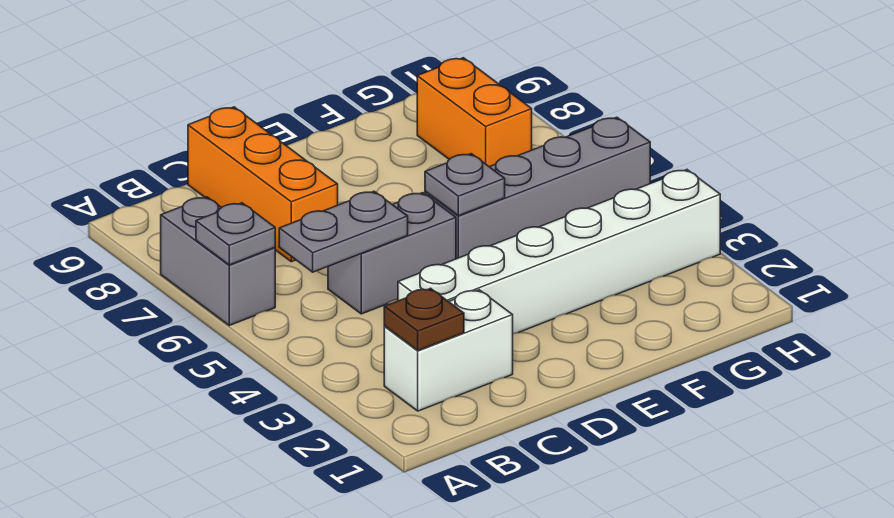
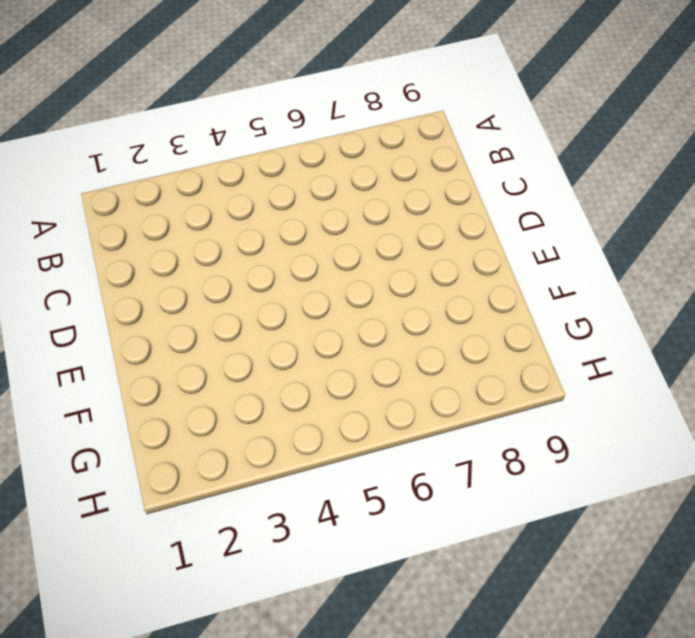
none -> grey 1x2 brick [161,197,275,325]
none -> white 1x2 brick [384,290,513,411]

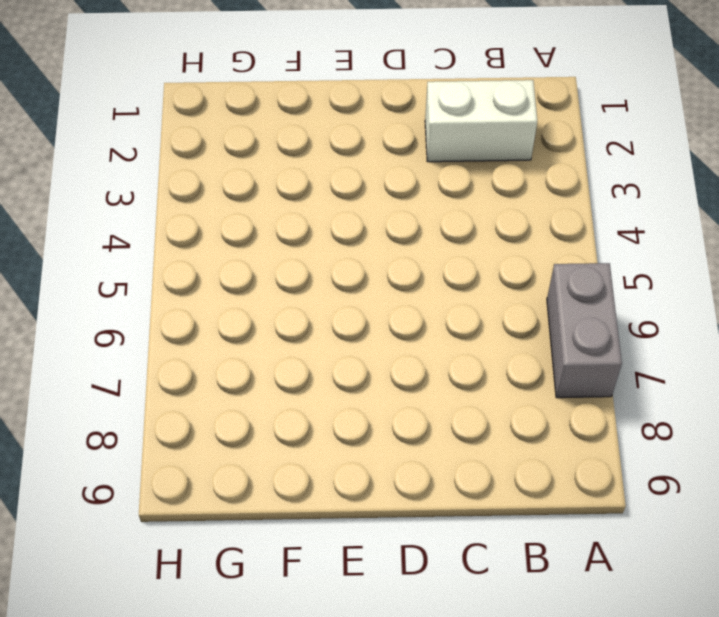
none -> white 1x6 brick [398,170,720,333]
none -> grey 1x2 brick [328,193,456,314]

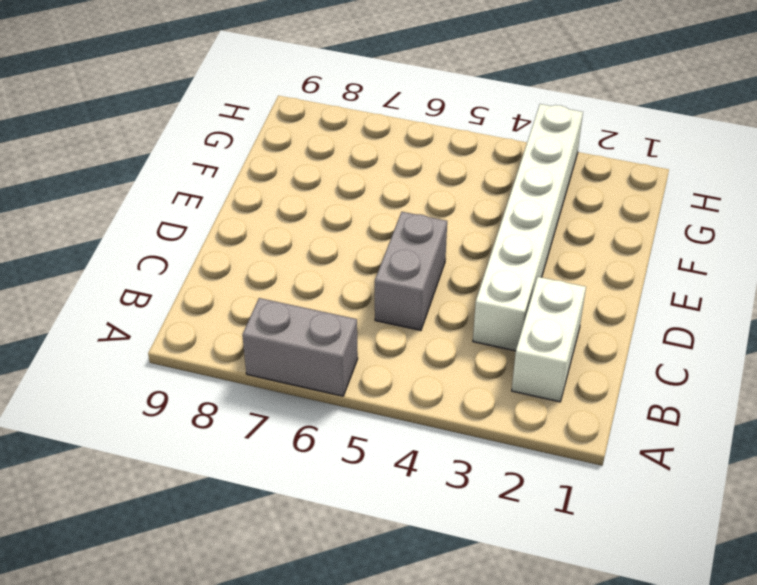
none -> orange 1x3 brick [188,107,338,262]
none -> grey 1x4 brick [425,117,650,259]

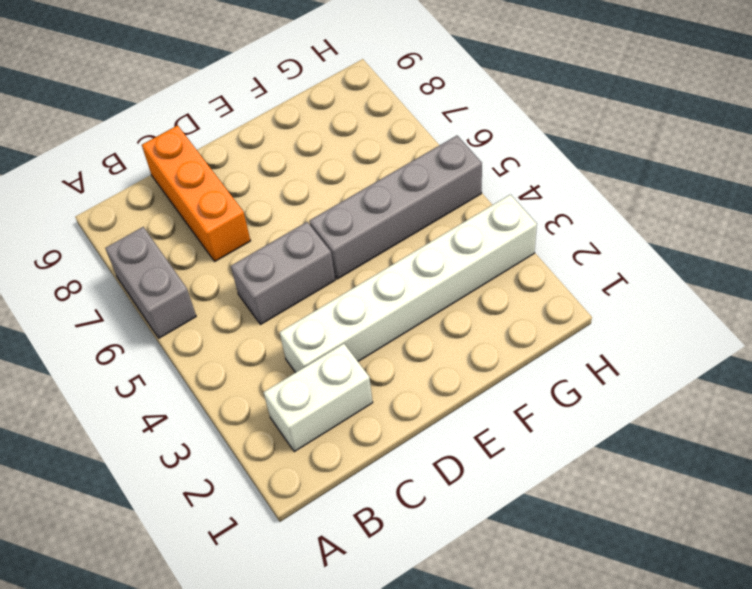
none -> orange 1x2 brick [417,58,532,167]
none -> grey 1x1 plate [196,203,275,265]

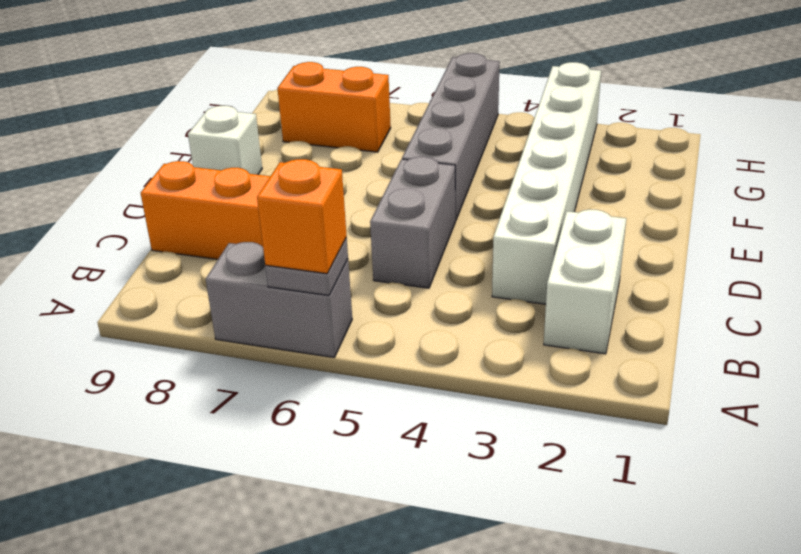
orange 1x1 brick [257,159,347,274] -> none
white 1x1 brick [188,106,262,175] -> none
none -> brown 1x1 plate [384,288,464,350]
none -> grey 1x2 plate [279,191,408,272]

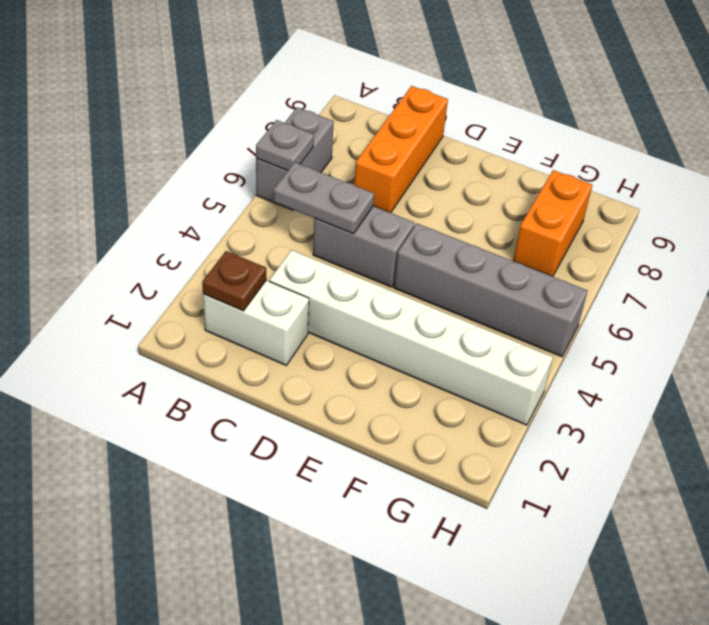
none -> grey 1x1 plate [425,154,505,216]

